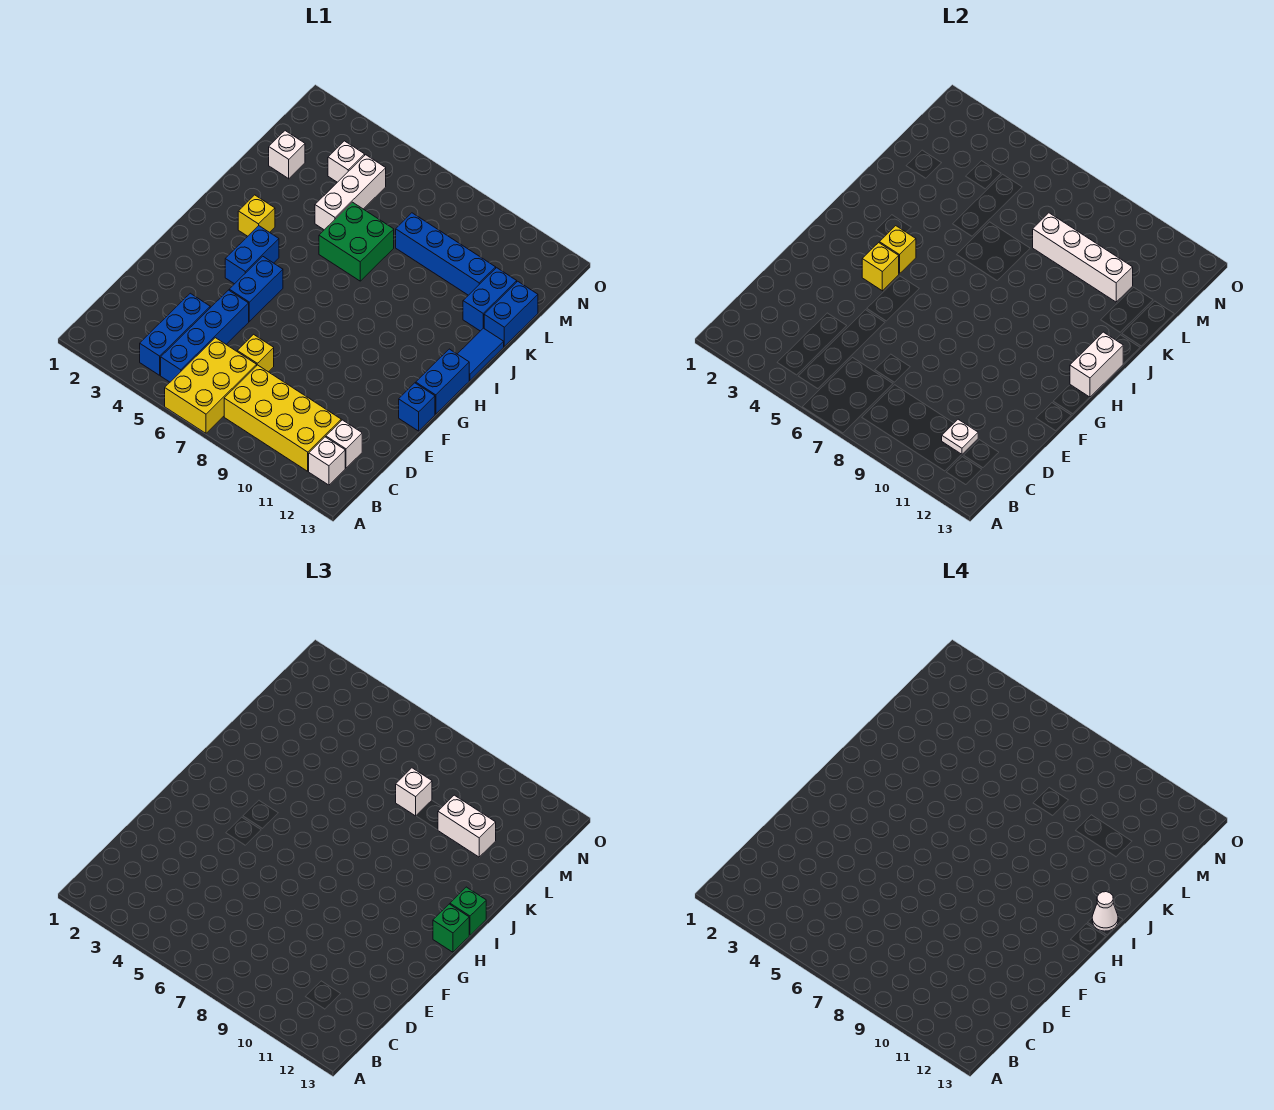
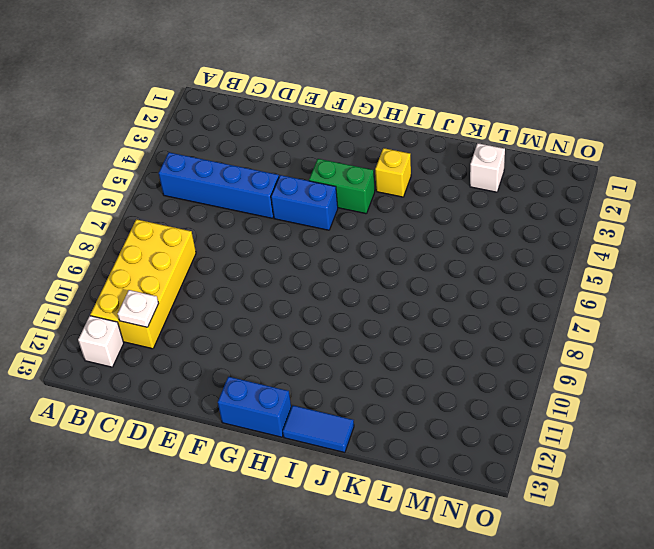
green 1x2 brick [309,159,375,214] -> blue 1x2 brick [225,226,279,284]
none -> yellow 2x3 brick [165,338,257,433]
none -> blue 1x3 brick [140,293,210,375]
none -> white 1x1 brick [326,420,362,468]
none -> yellow 1x1 brick [237,334,274,372]

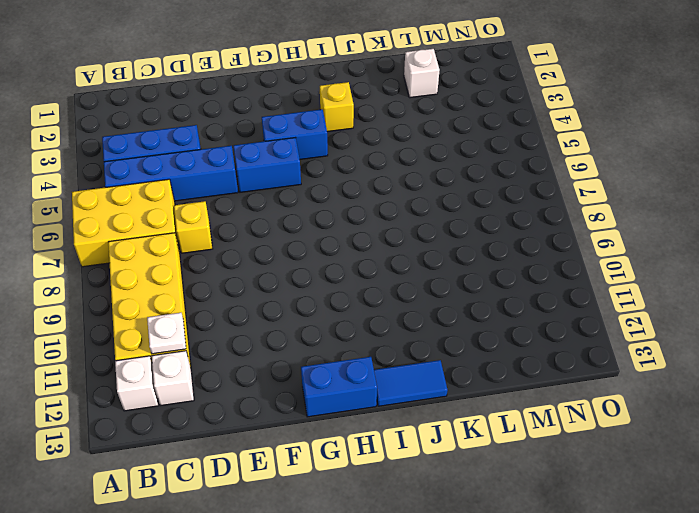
none -> blue 1x1 brick [399,383,435,431]
none -> green 2x2 brick [319,202,394,281]
none -> white 1x3 brick [315,155,386,230]
none -> blue 1x2 brick [463,268,517,331]

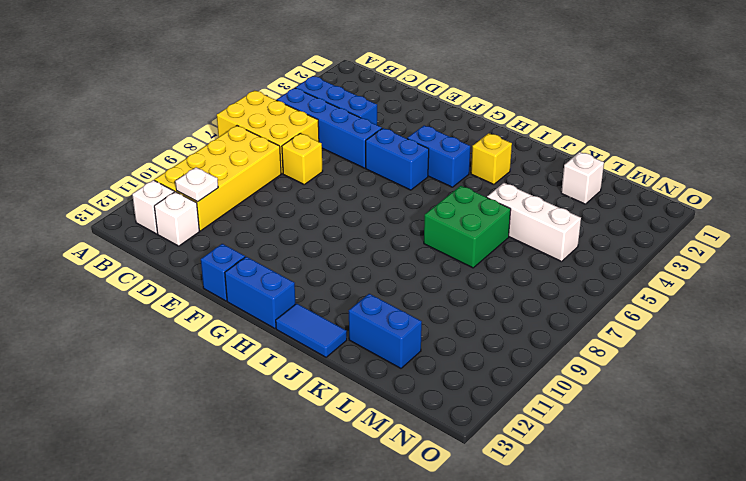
none -> blue 1x2 brick [484,281,538,346]
none -> blue 1x4 brick [396,213,496,295]
none -> white 1x1 brick [328,141,365,182]
none -> yellow 1x1 brick [862,243,899,291]

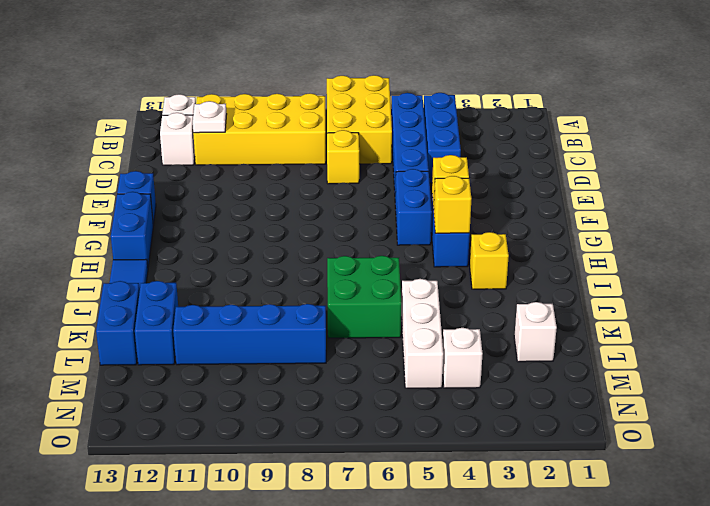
none -> white 1x2 brick [1070,332,1123,397]
none -> white 1x4 brick [1033,213,1133,302]
none -> green 1x1 brick [433,904,469,952]
none -> green 1x1 brick [450,887,486,935]

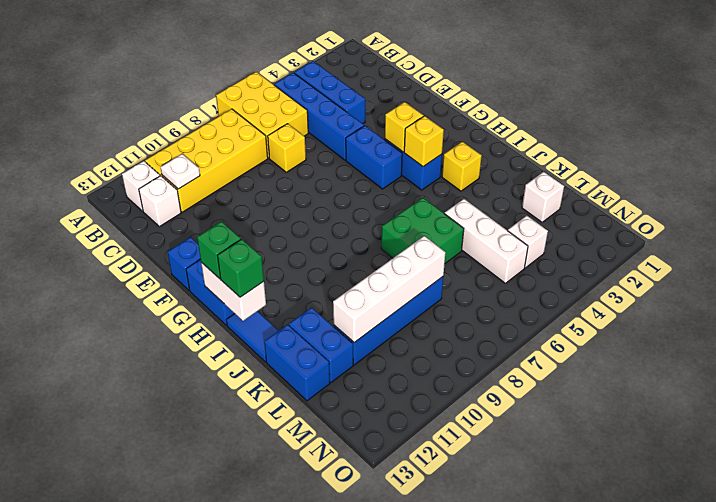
none -> white 1x1 brick [396,768,432,816]
none -> white 1x2 brick [438,795,496,857]
none -> white 1x1 cone [1092,892,1118,931]

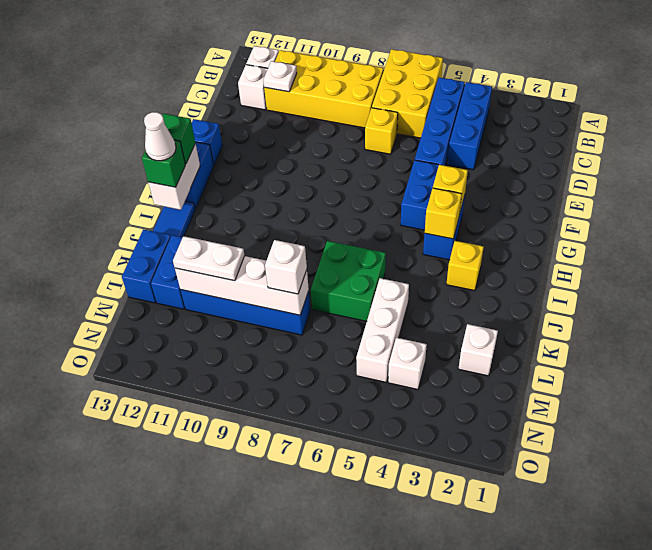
white 1x2 plate [173,236,245,281] -> white 1x2 brick [438,795,496,857]

